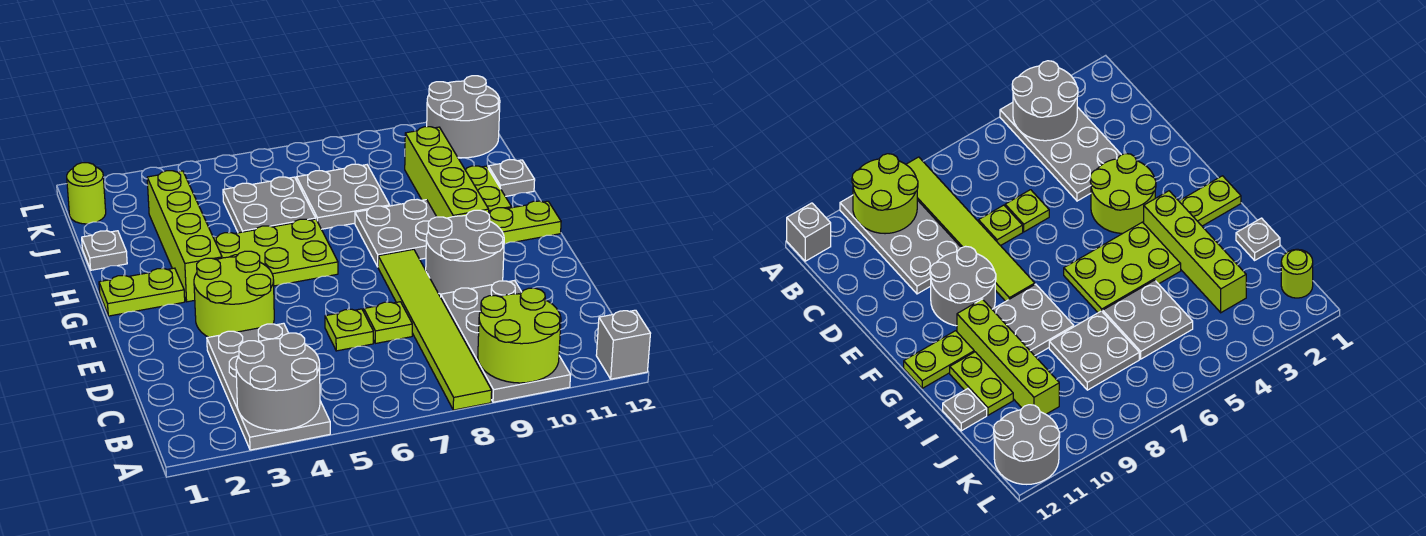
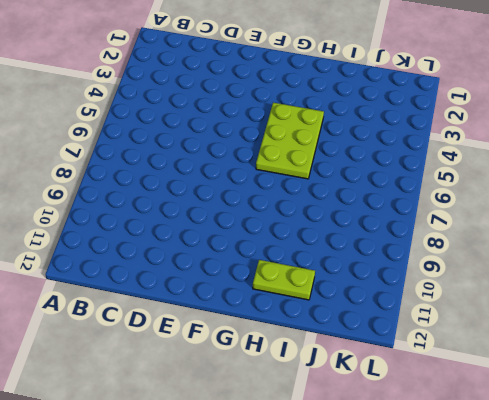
none -> grey 2x4 plate [207,323,330,450]
none -> lime 1x6 tile [378,249,492,410]
none -> grey 2x4 plate [441,280,571,402]

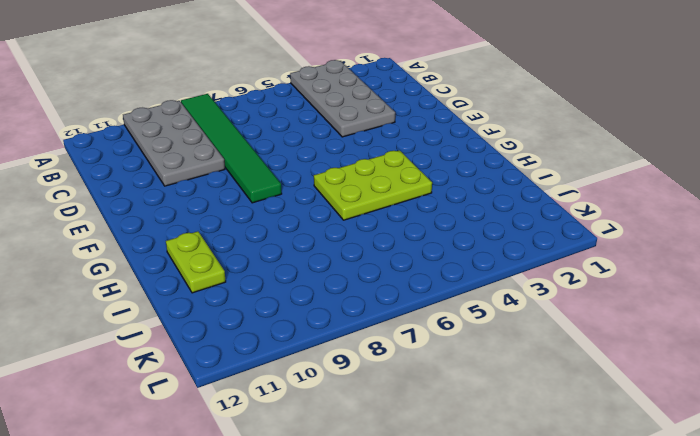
green 1x6 tile [181,94,282,203] -> lime 1x6 tile [378,249,492,410]
none -> grey 1x1 brick [596,310,650,379]
none -> lime 1x1 plate [325,309,373,351]
none -> lime 1x1 plate [364,302,412,343]

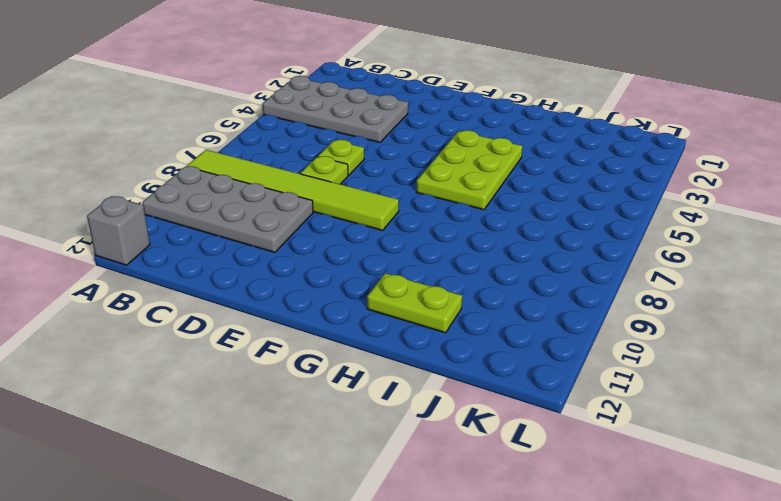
none -> lime 2x2 round brick [194,251,274,337]
none -> grey 2x2 round brick [426,210,504,294]
none -> lime 1x2 plate [99,268,185,316]

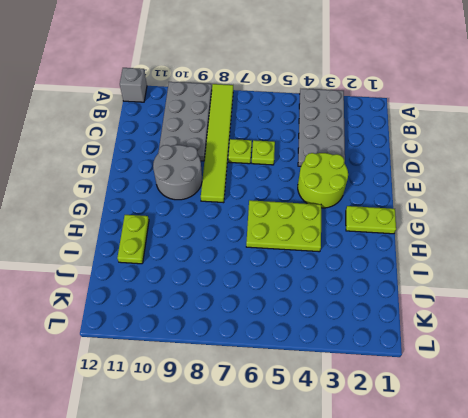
none -> lime 1x4 brick [147,171,222,302]
none -> grey 2x2 plate [355,199,436,267]
none -> lime 1x4 brick [405,127,489,218]

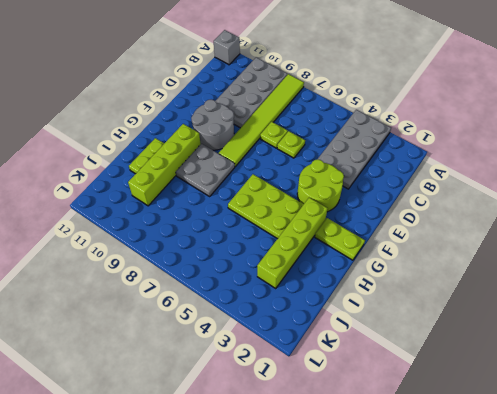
none -> lime 1x2 plate [489,201,561,244]
none -> grey 1x1 plate [82,231,127,270]
none -> grey 2x2 plate [223,177,316,233]

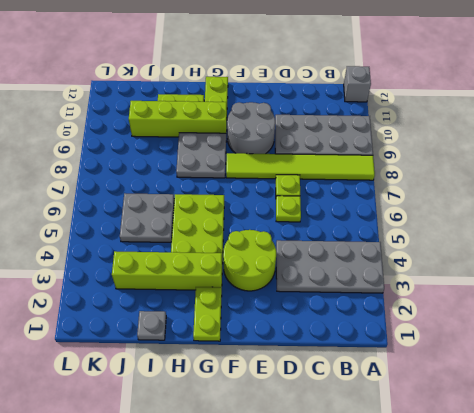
none -> grey 2x2 plate [296,164,390,229]
none -> grey 1x1 plate [488,160,535,196]
none -> lime 1x1 round brick [67,163,106,224]

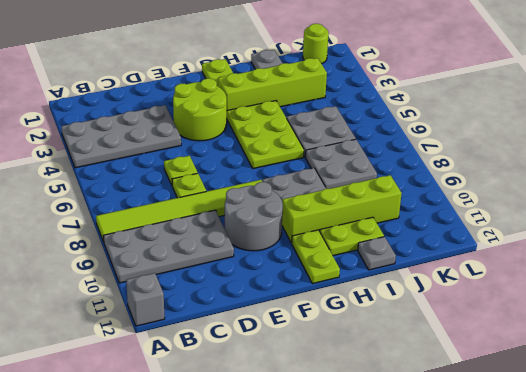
none -> grey 2x2 round brick [427,76,500,158]
none -> grey 2x2 round brick [236,333,320,430]
none -> lime 2x2 round brick [478,288,561,383]

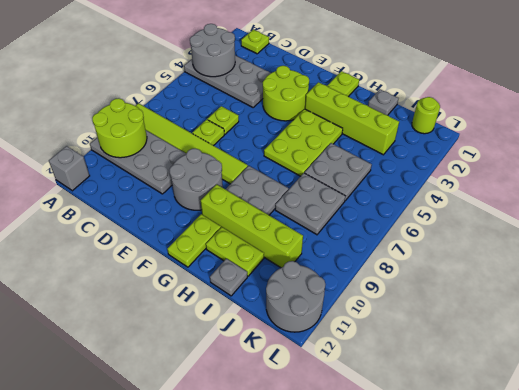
lime 1x1 plate [241,30,269,54] -> none

